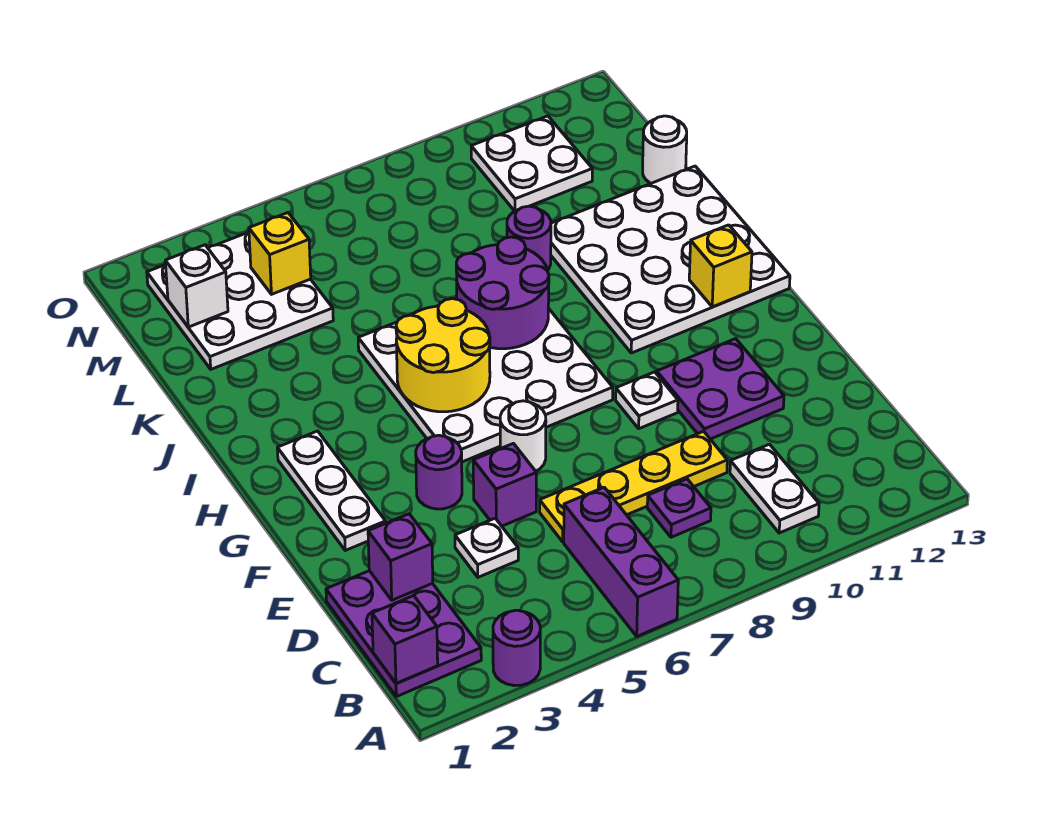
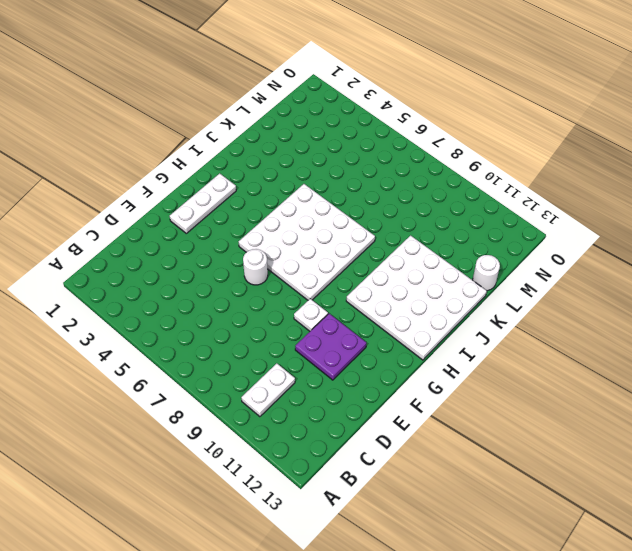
none -> purple 1x1 round brick [493,610,540,686]
none -> purple 1x3 brick [564,487,678,636]
none -> purple 2x3 plate [326,571,481,697]

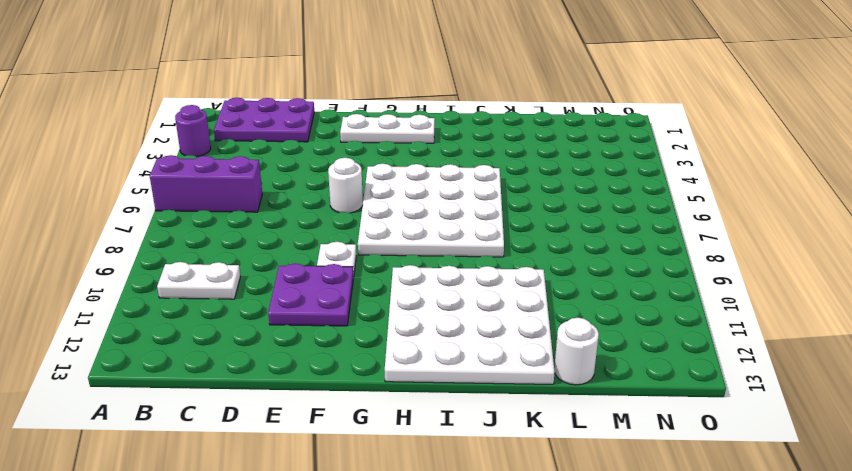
none -> purple 1x1 plate [647,479,711,537]
none -> white 1x1 plate [455,518,518,577]
none -> yellow 1x4 plate [540,431,727,542]

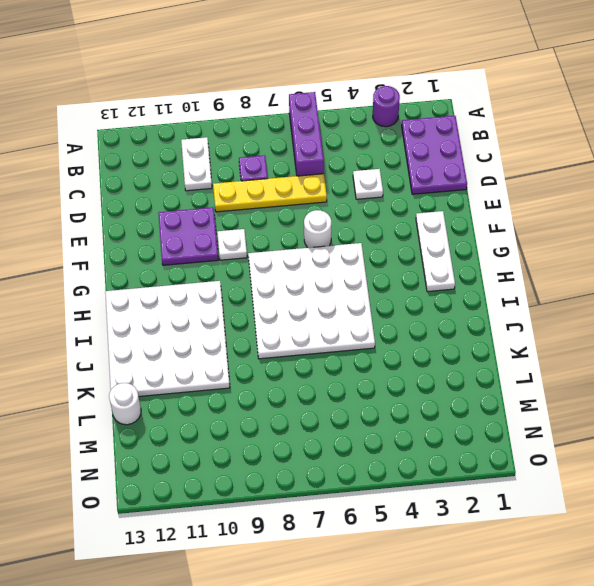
none -> purple 1x1 brick [473,443,536,526]
none -> purple 1x1 round brick [416,435,462,509]
none -> purple 1x1 round brick [507,206,551,269]

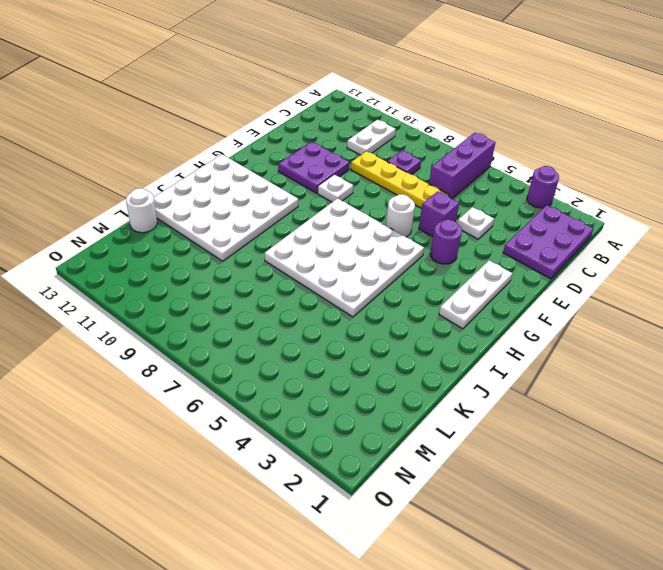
none -> purple 1x1 round brick [507,206,551,269]
none -> white 3x3 plate [147,232,333,369]
none -> white 2x2 plate [471,116,592,211]

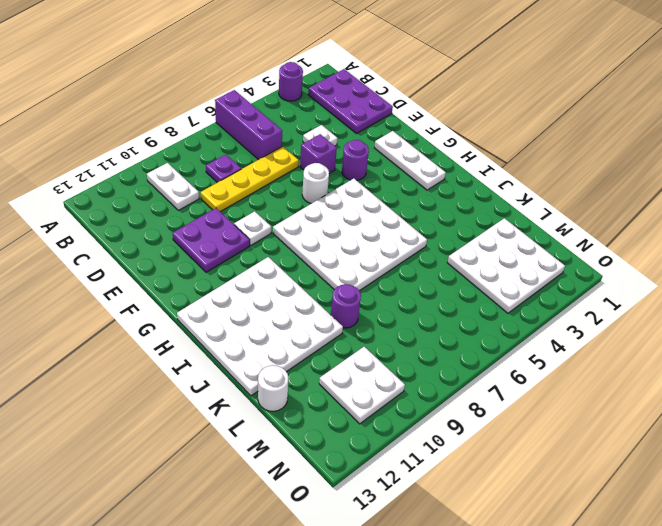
none -> purple 1x1 brick [372,595,438,684]
none -> purple 1x1 brick [368,514,433,600]
none -> yellow 2x2 round brick [396,299,490,412]

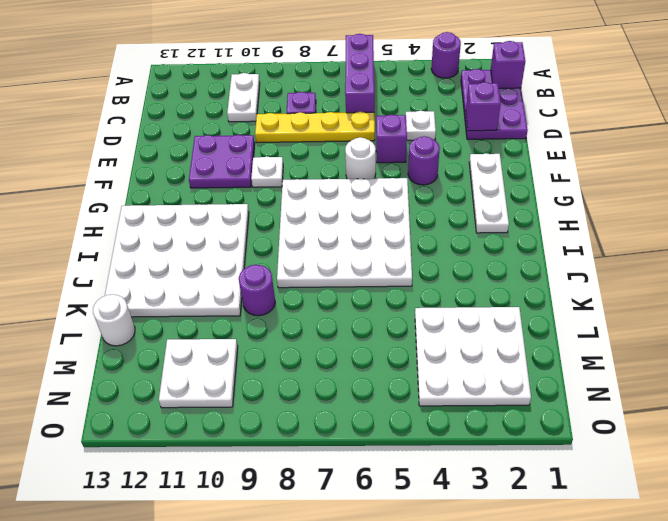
none -> yellow 2x2 round brick [396,299,490,412]
none -> yellow 1x1 brick [689,225,752,307]
none -> purple 2x2 round brick [456,237,549,349]

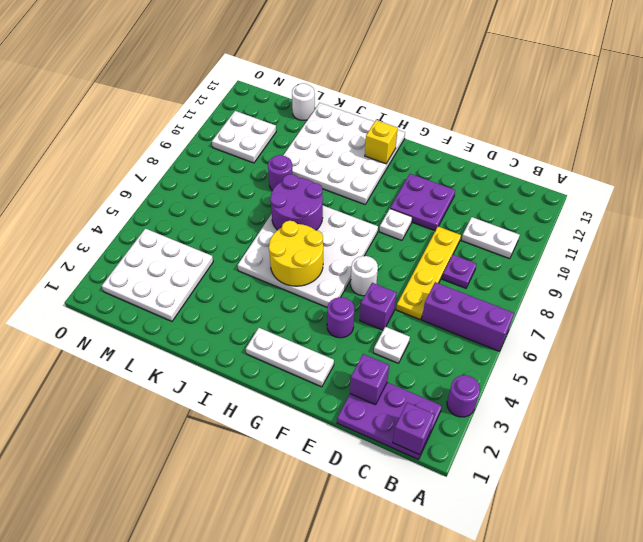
none -> white 1x1 brick [165,245,228,327]
none -> yellow 1x1 brick [249,213,311,294]

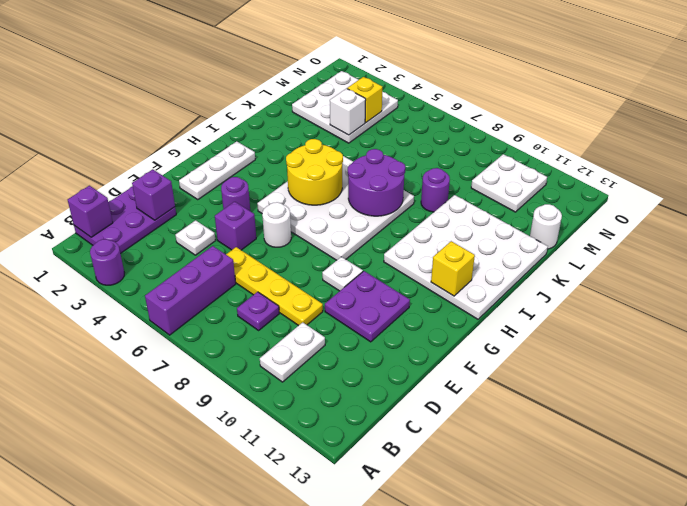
white 1x1 brick [330,89,366,135] -> white 1x1 brick moved to [165,245,228,327]

